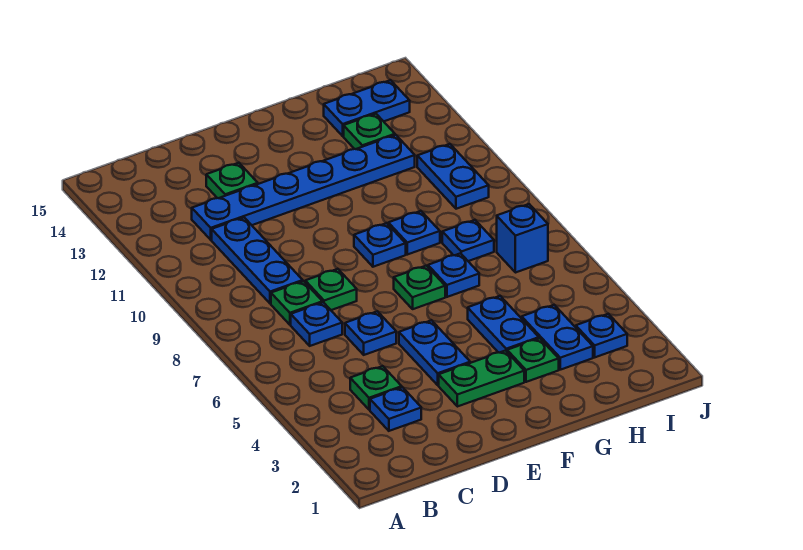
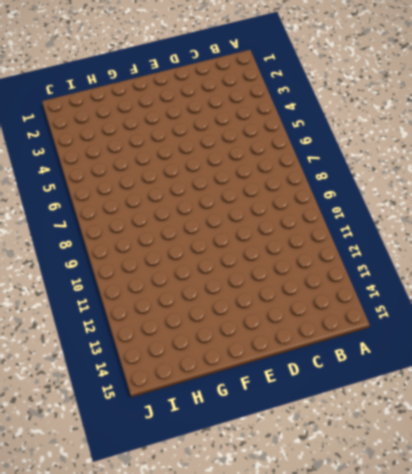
none -> blue 1x1 plate [370,387,421,431]
none -> green 1x1 plate [350,366,402,410]
none -> blue 1x1 plate [291,302,342,346]

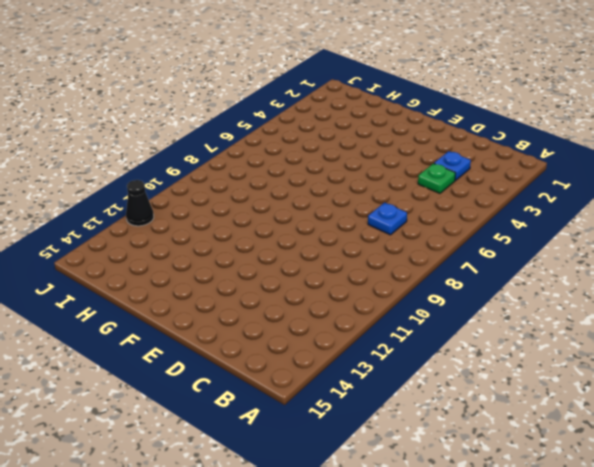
black 1x1 cone [126,180,154,226] -> none
none -> green 1x1 plate [271,281,323,325]
none -> blue 1x3 plate [212,218,303,304]
none -> blue 1x6 plate [192,135,415,240]

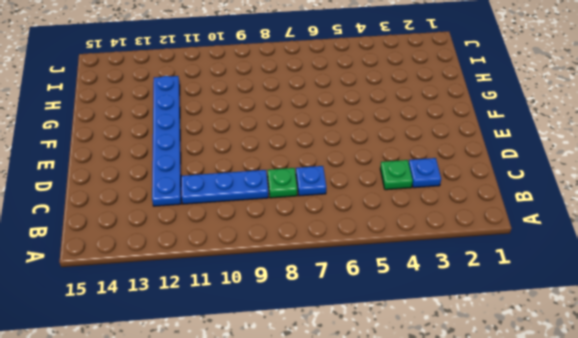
none -> blue 1x1 plate [345,311,396,355]
none -> green 1x1 plate [305,269,357,310]
none -> green 1x1 plate [206,163,258,198]

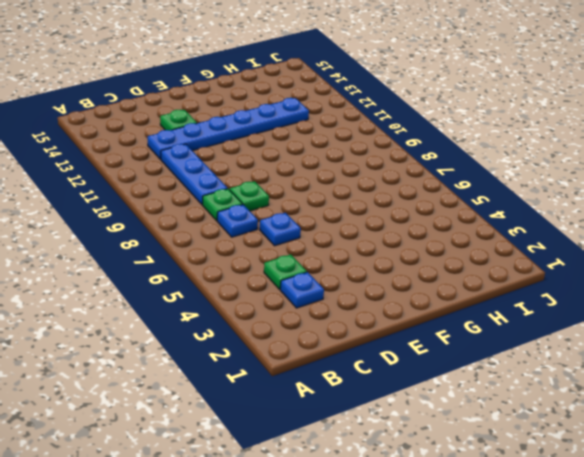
none -> green 1x2 plate [439,351,524,407]
none -> blue 1x2 plate [399,320,470,385]
none -> green 1x1 plate [394,266,445,309]

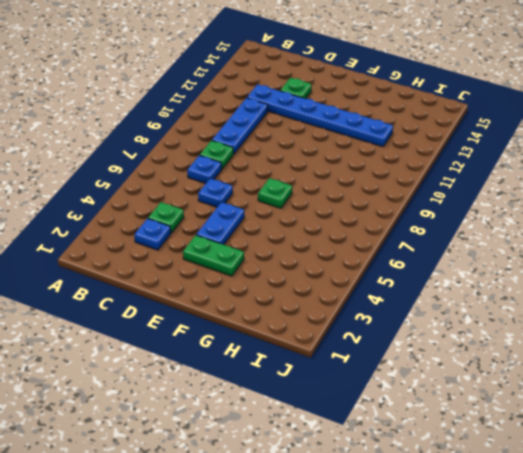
none -> green 1x1 plate [305,269,357,310]
none -> blue 1x1 plate [354,223,406,267]
none -> green 1x1 plate [507,338,559,382]

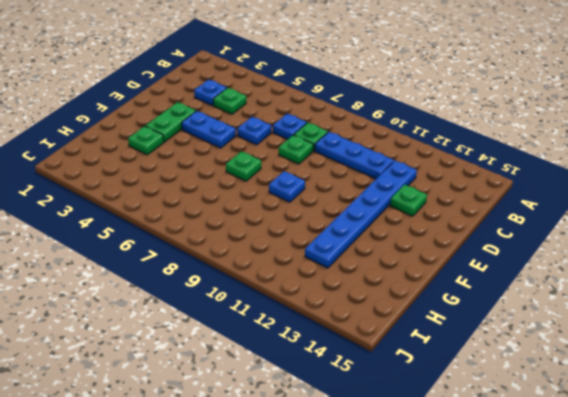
none -> blue 1x2 plate [468,296,539,353]
none -> blue 1x1 plate [428,253,479,297]
none -> blue 1x1 plate [388,211,440,255]

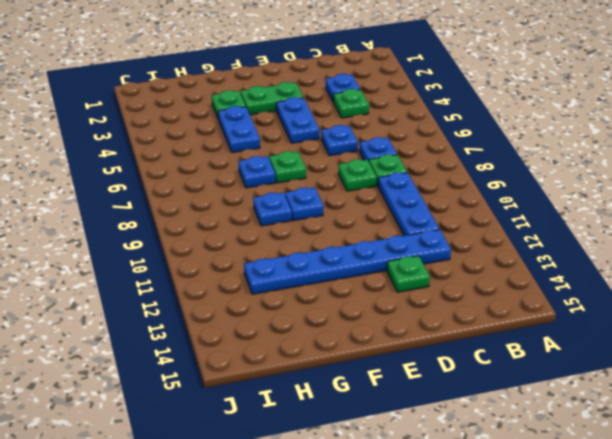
none -> blue 1x2 plate [522,305,593,370]
none -> blue 1x1 plate [442,220,494,261]
none -> green 1x1 plate [344,114,395,149]

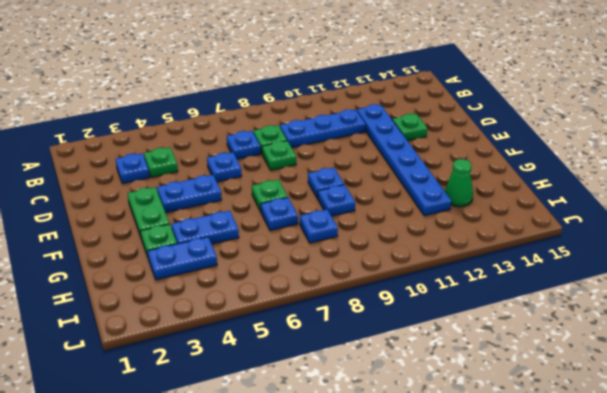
green 1x1 cone [445,159,473,207] -> green 1x1 plate [344,114,395,149]
none -> blue 1x2 plate [324,80,410,136]
none -> blue 1x1 plate [576,314,627,357]
none -> blue 1x1 brick [497,204,548,273]

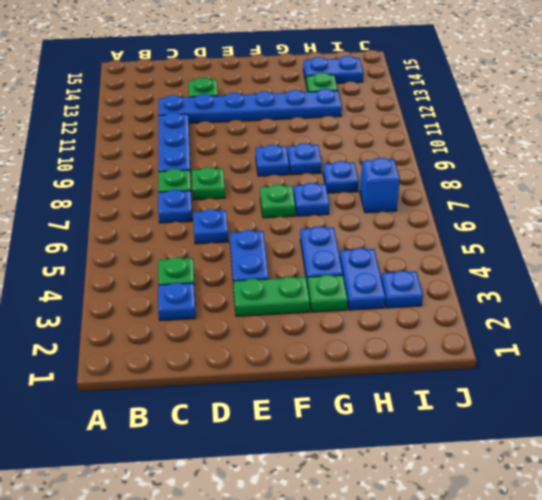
none -> blue 1x2 plate [417,144,489,209]

